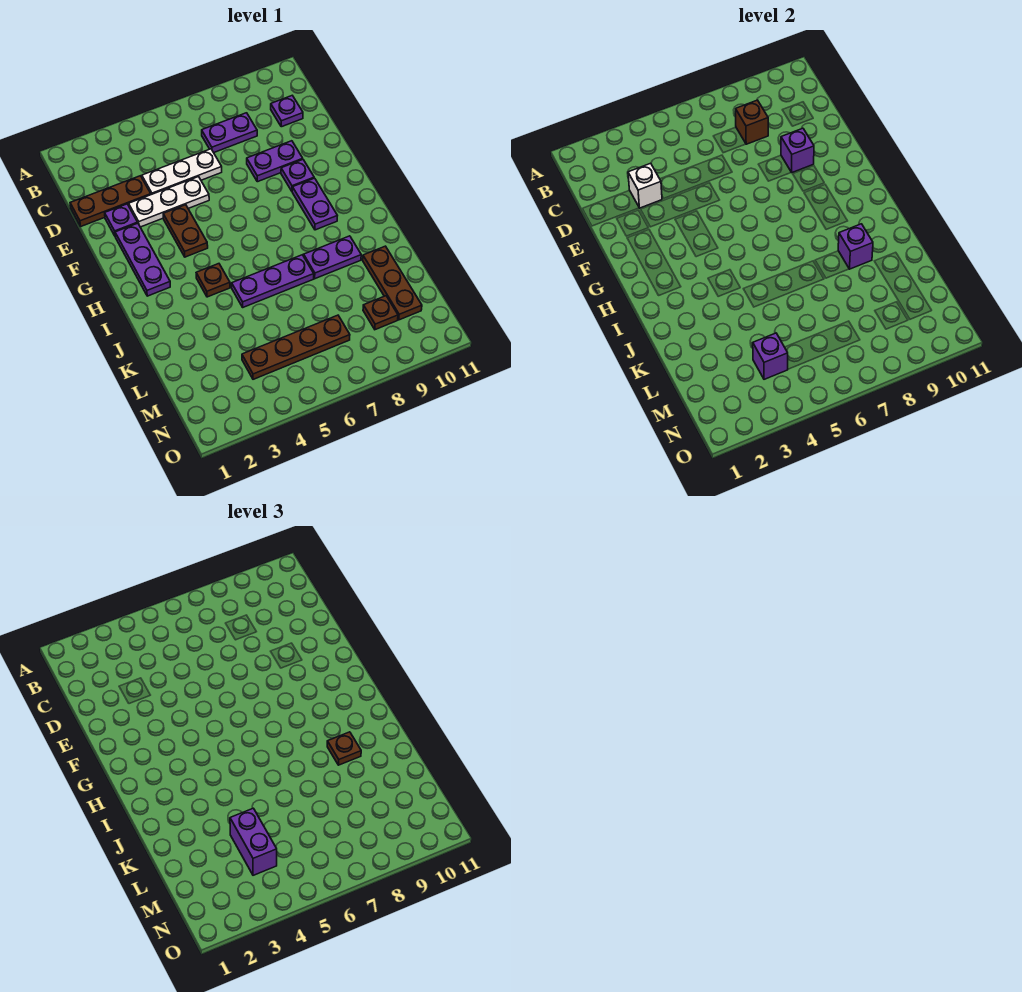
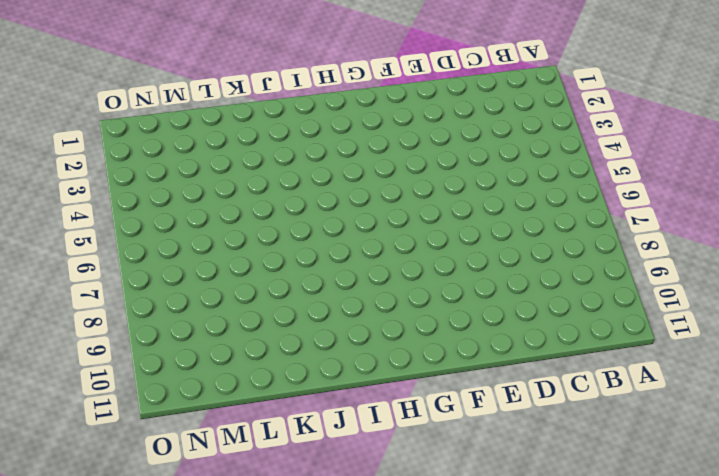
none -> purple 1x2 plate [202,113,257,153]
none -> purple 1x1 plate [271,96,303,127]
none -> brown 1x3 plate [70,176,151,226]

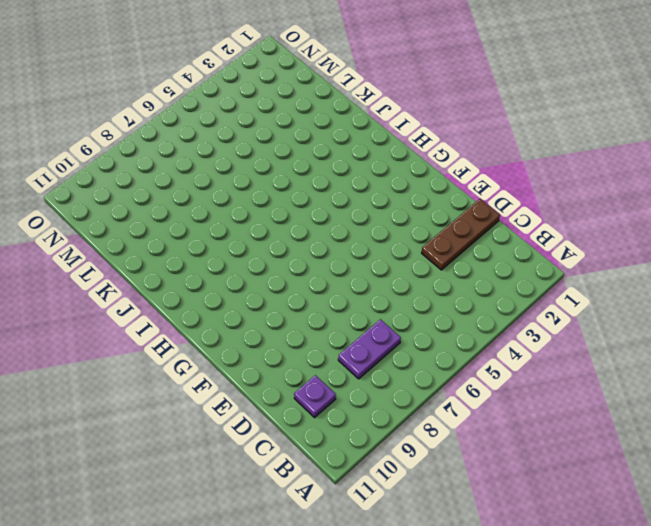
none -> white 1x3 plate [142,149,222,195]
none -> purple 1x1 plate [105,204,138,236]
none -> white 1x3 plate [129,177,209,227]

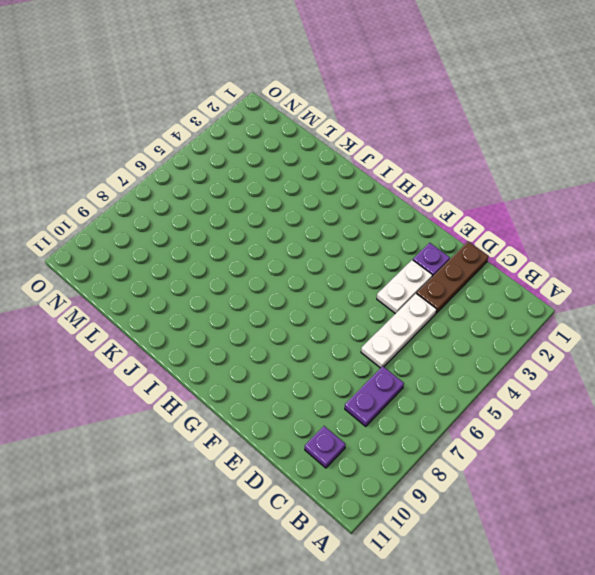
white 1x2 plate [377,260,432,314] -> white 1x3 plate [129,177,209,227]
none -> purple 1x2 plate [247,141,303,182]
none -> purple 1x3 plate [115,223,170,296]
none -> brown 1x2 plate [163,205,208,257]

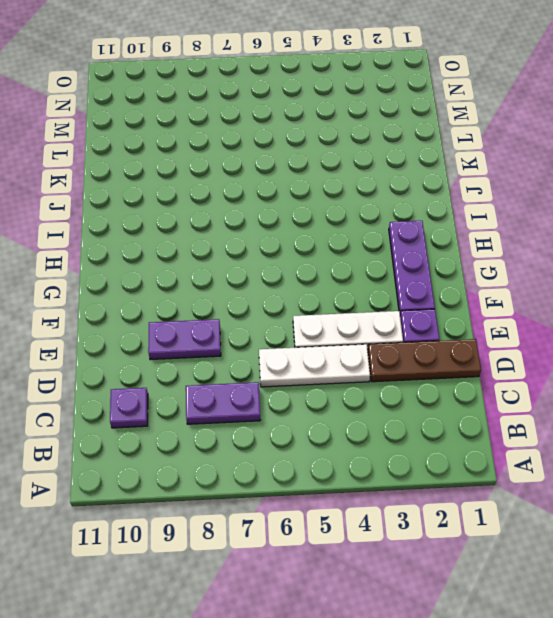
none -> brown 1x2 plate [163,205,208,257]
none -> purple 1x1 plate [281,160,314,191]
none -> purple 1x2 plate [292,178,337,230]

